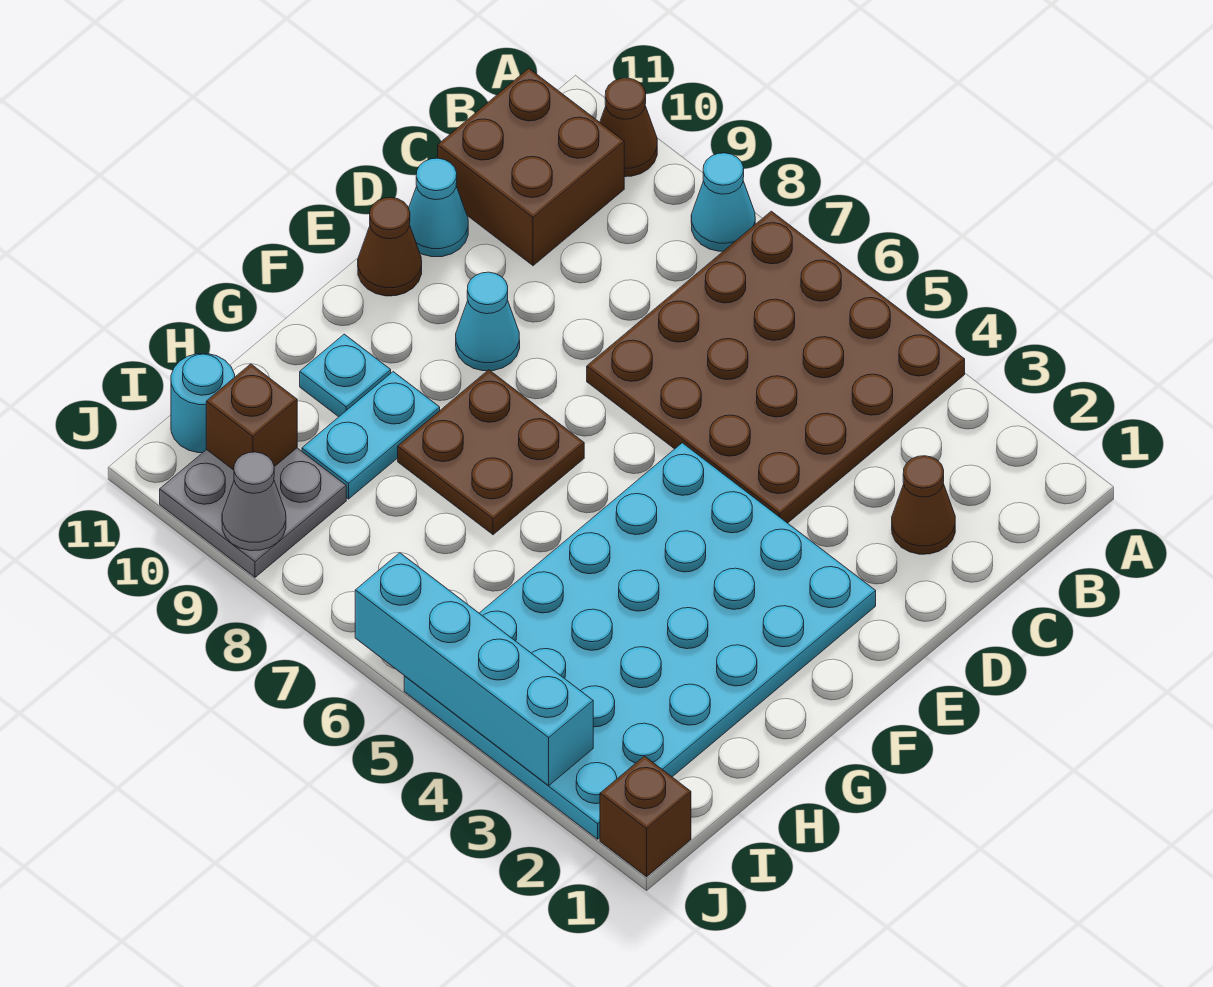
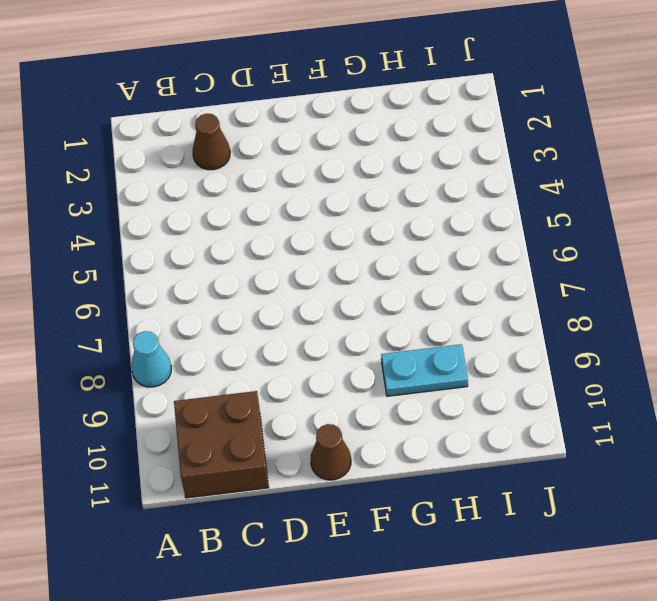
none -> brown 4x4 plate [587,211,965,523]
none -> brown 1x1 cone [600,78,657,177]
none -> cyan 1x1 cone [409,158,468,257]

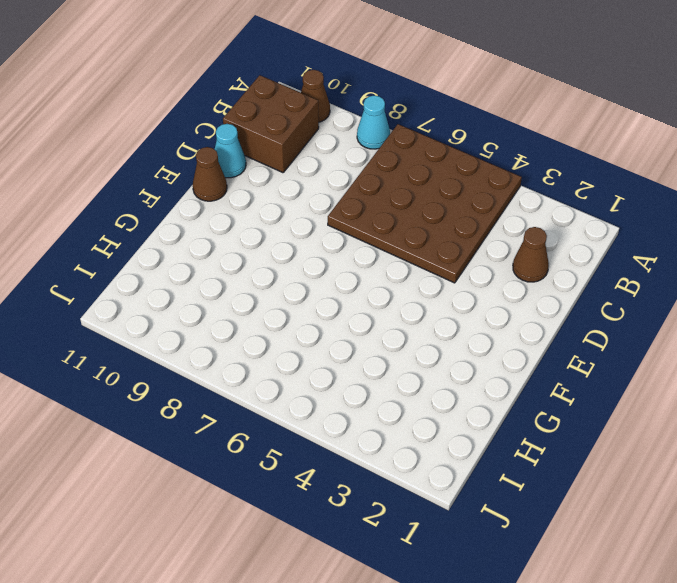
none -> cyan 4x6 plate [404,443,876,839]
none -> cyan 1x1 cone [456,272,520,371]
none -> brown 2x2 plate [398,370,584,535]

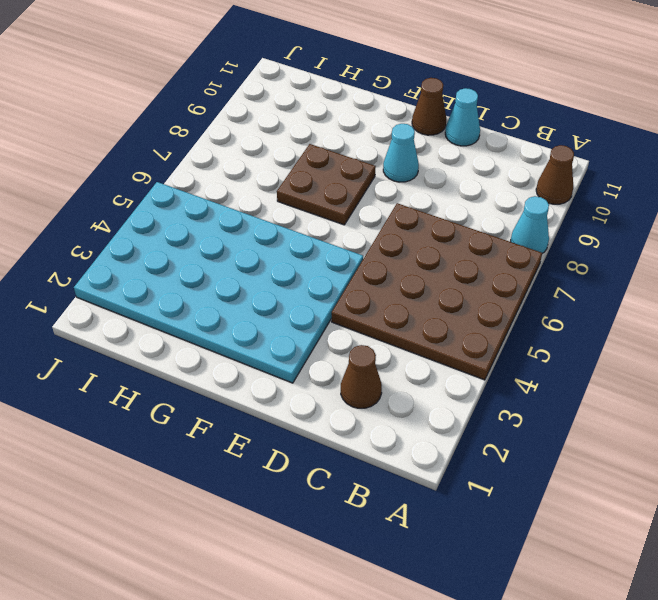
none -> brown 2x2 brick [438,68,624,266]
none -> cyan 1x2 plate [302,372,440,499]
none -> cyan 1x1 plate [300,334,391,417]

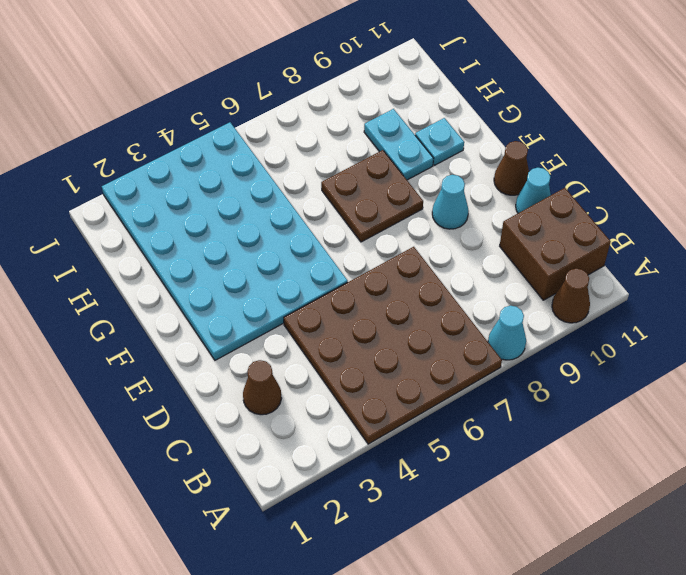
none -> grey 2x2 plate [160,448,346,577]
none -> cyan 1x1 round brick [171,354,235,453]
none -> brown 1x1 brick [600,756,691,877]

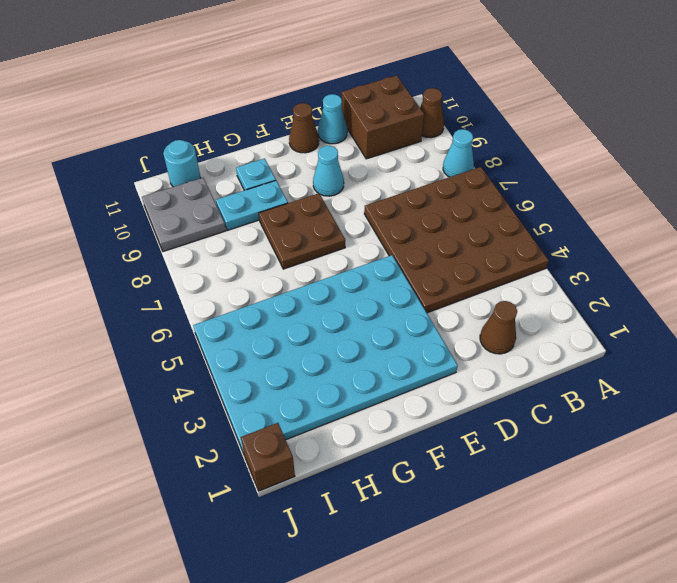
none -> brown 1x1 brick [206,364,297,470]
none -> cyan 1x4 brick [355,553,593,786]
none -> grey 1x1 cone [222,452,286,551]

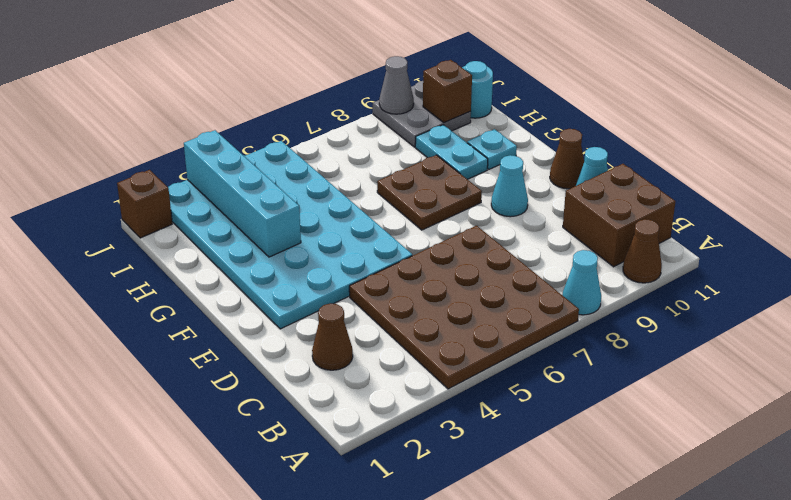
cyan 1x4 brick [184,130,301,257] -> cyan 1x4 brick turned to [355,553,593,786]

